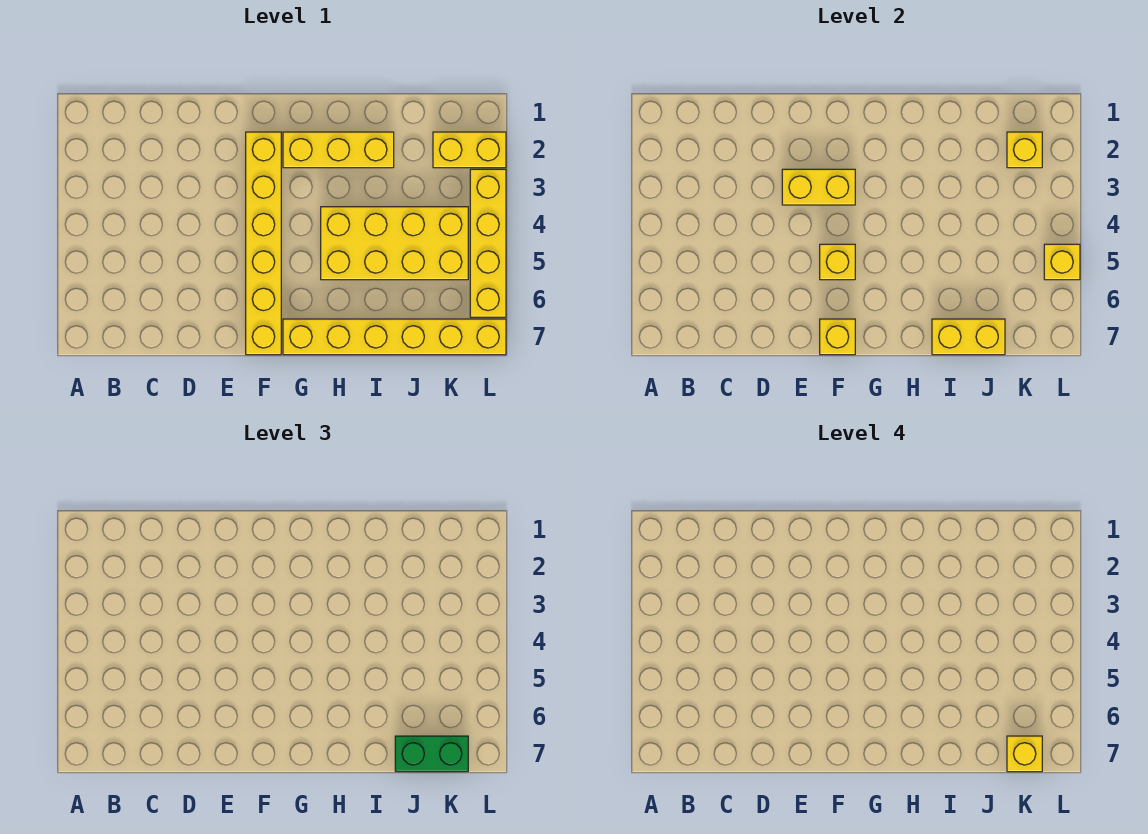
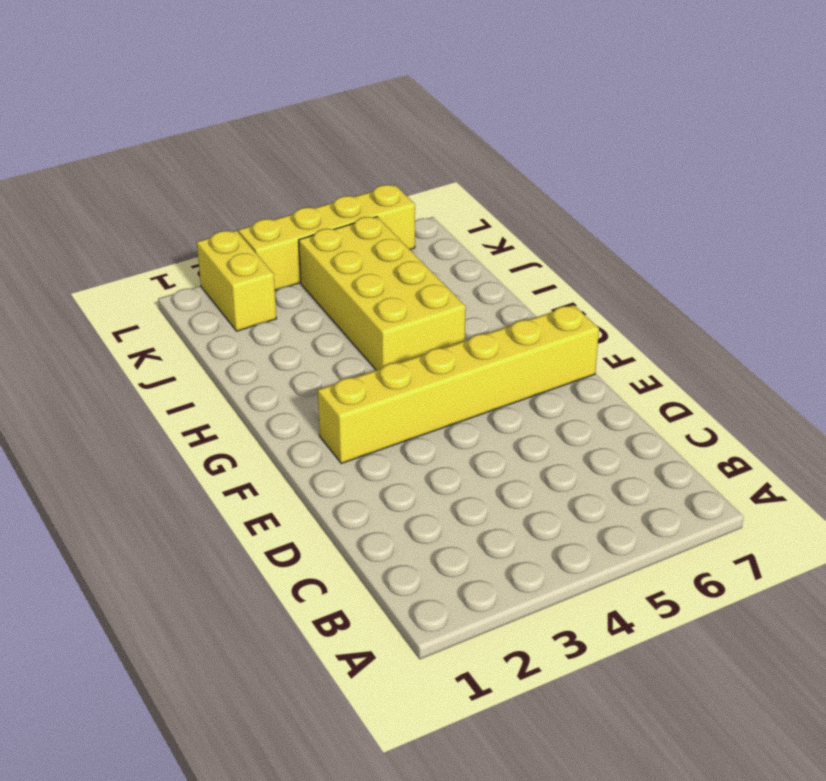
none -> yellow 1x3 brick [283,132,394,168]
none -> yellow 1x6 brick [283,319,506,355]
none -> yellow 1x2 brick [782,169,855,205]

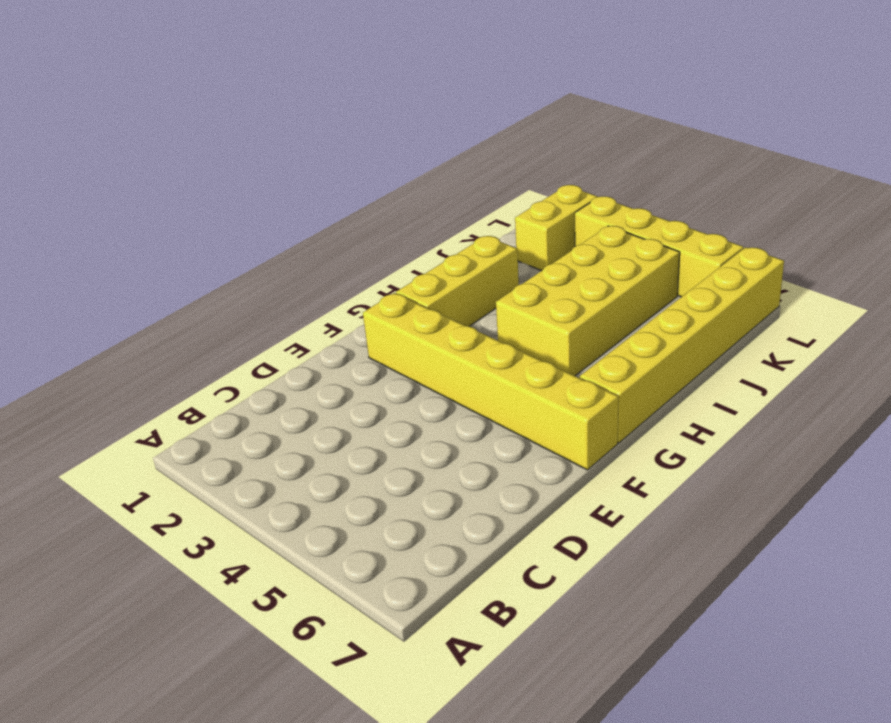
none -> yellow 1x2 brick [782,169,855,205]
none -> yellow 1x1 brick [820,244,855,280]
none -> yellow 1x1 brick [820,319,855,355]

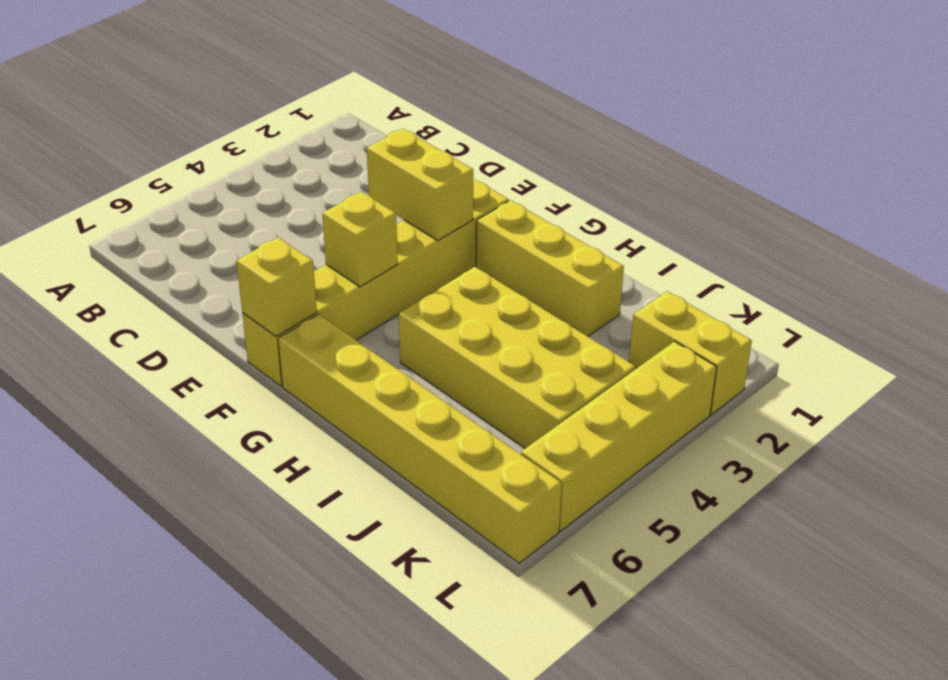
none -> yellow 1x2 brick [932,319,1005,355]
none -> yellow 1x1 brick [1007,132,1042,168]
none -> yellow 1x1 brick [1044,244,1080,280]

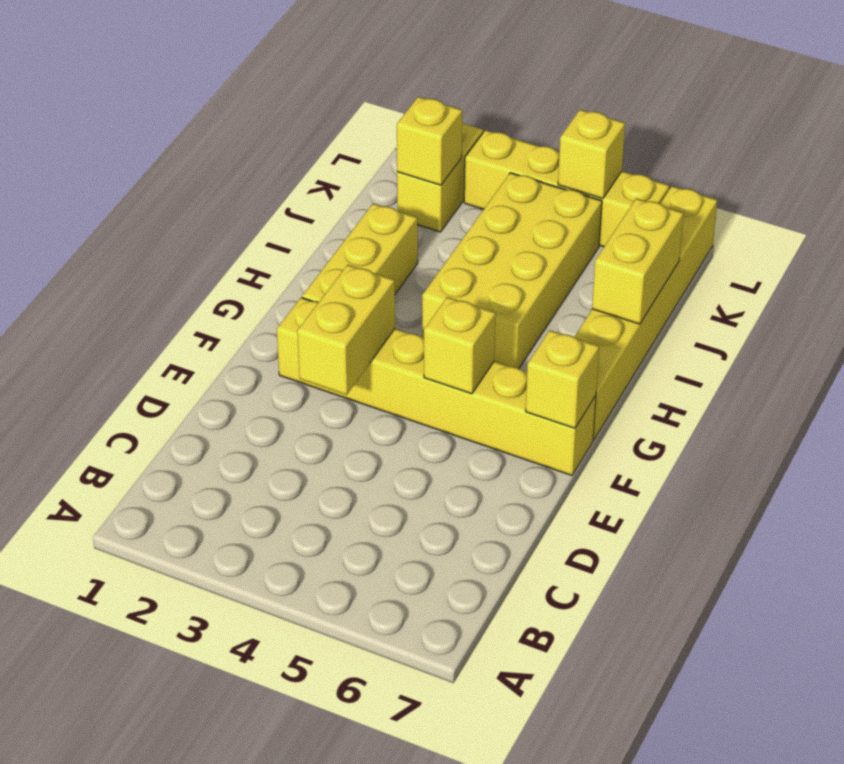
none -> green 1x2 brick [395,736,468,772]
none -> yellow 1x1 brick [1007,736,1042,772]

